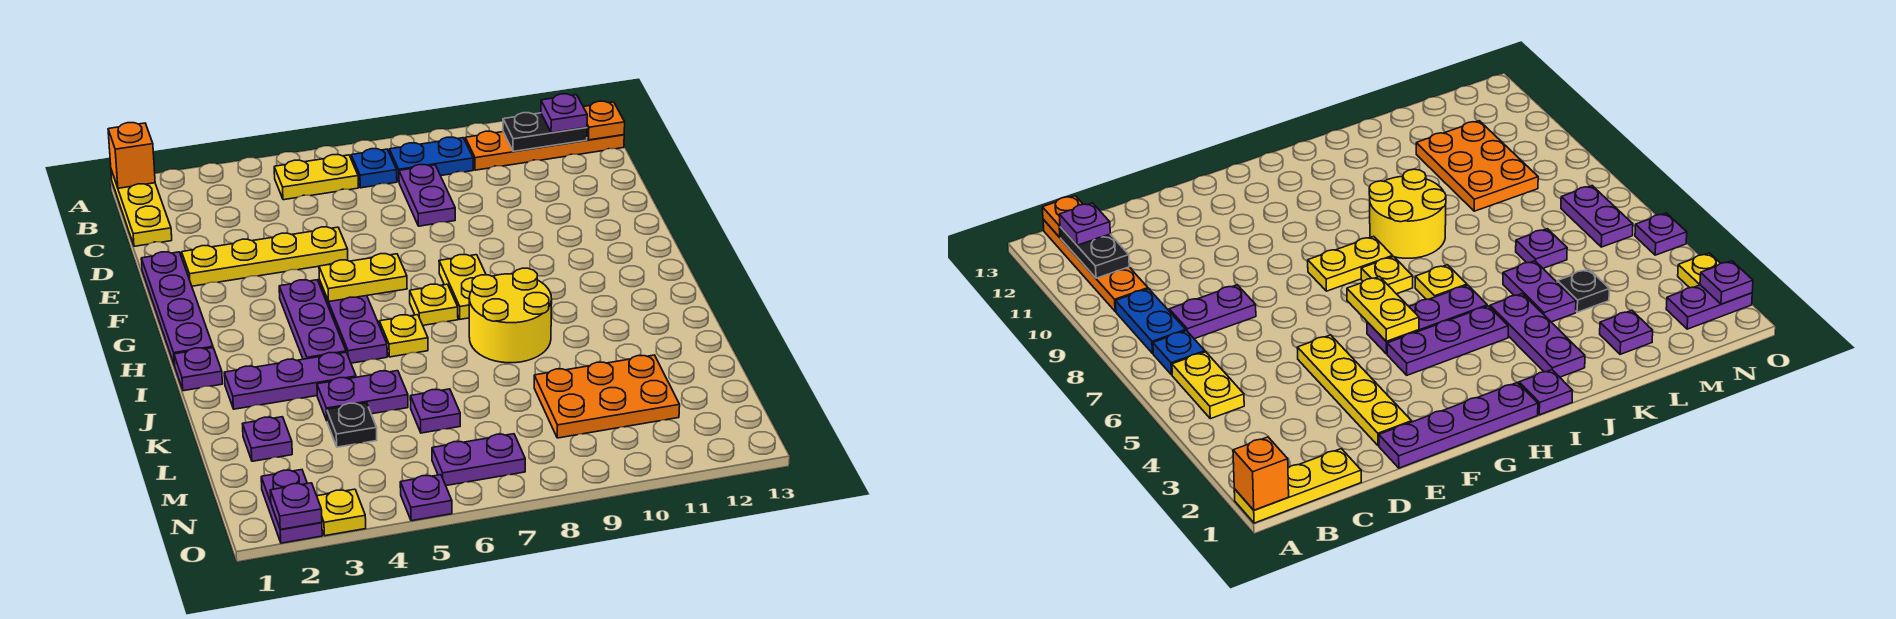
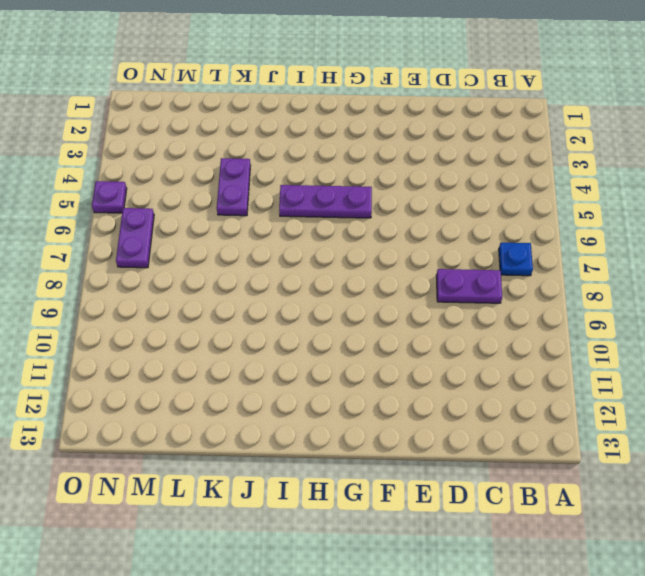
none -> yellow 1x3 plate [111,170,172,246]
none -> yellow 1x2 plate [274,155,358,200]
none -> blue 1x2 plate [389,137,473,181]
none -> orange 1x4 plate [465,131,624,170]

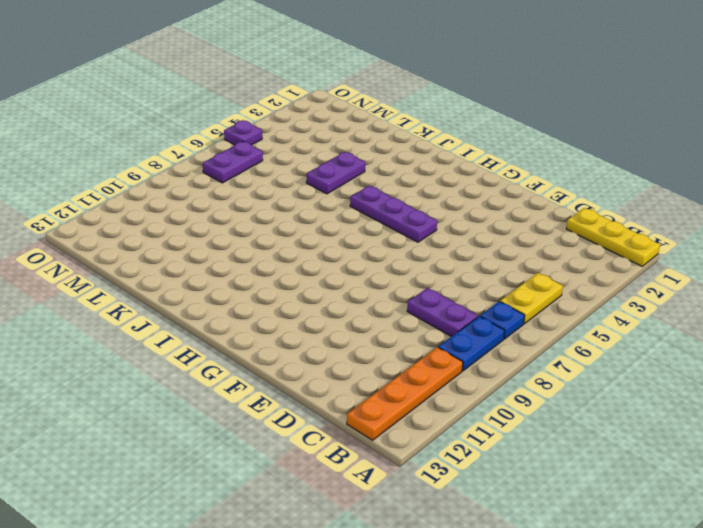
none -> purple 1x4 plate [141,252,213,365]
none -> yellow 1x4 plate [182,227,348,286]
none -> purple 1x3 plate [279,280,346,359]
none -> yellow 1x2 plate [439,255,486,319]

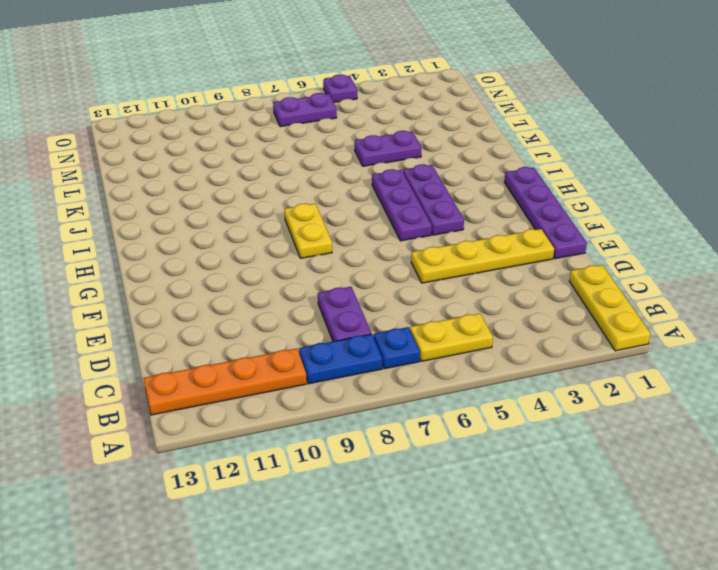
none -> yellow 1x1 plate [410,284,458,325]
none -> purple 1x1 plate [174,348,222,391]
none -> yellow 1x1 plate [379,315,428,357]
none -> yellow 2x2 round brick [469,268,552,363]

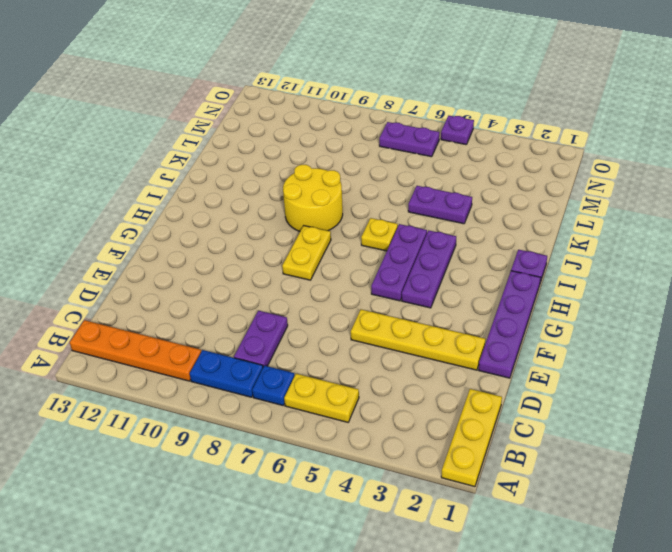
none -> yellow 1x1 plate [410,284,458,325]
none -> purple 1x3 plate [224,352,356,409]
none -> purple 1x1 plate [243,417,292,461]
none -> black 1x1 plate [327,403,377,447]

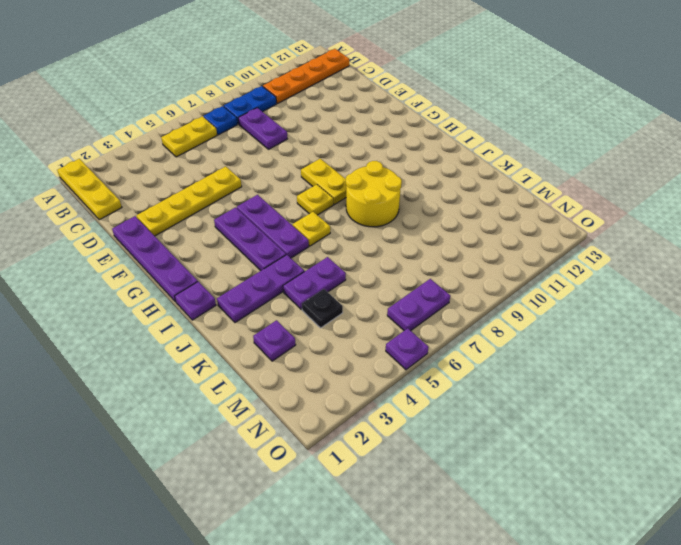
none -> purple 1x1 plate [410,389,460,433]
none -> orange 2x3 plate [534,355,680,438]
none -> purple 1x2 plate [261,470,322,543]
none -> yellow 1x1 plate [317,489,366,536]

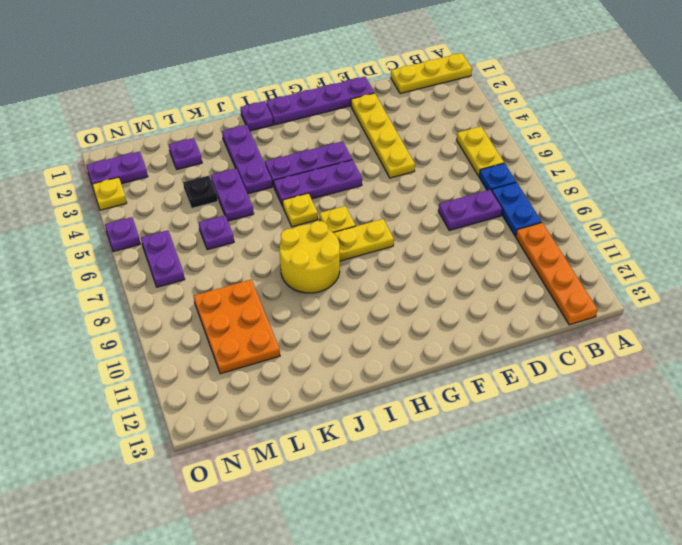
none -> orange 1x1 brick [108,123,155,188]
none -> black 1x2 plate [503,113,587,151]
none -> orange 1x1 plate [584,101,625,140]
none -> yellow 1x2 plate [319,254,407,301]

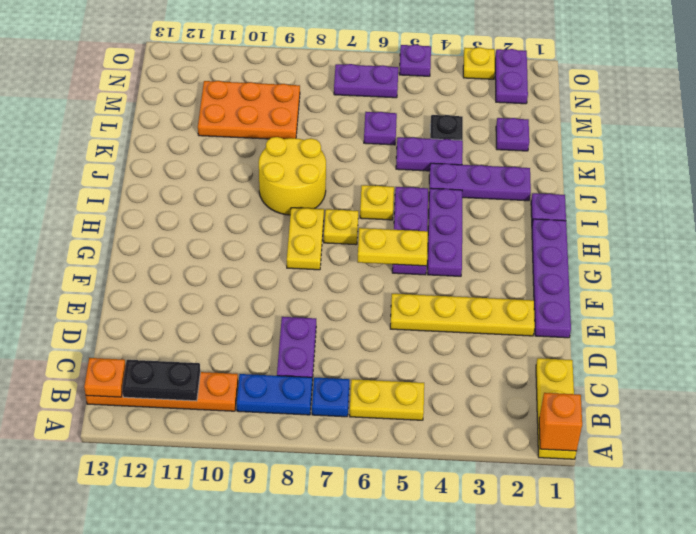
none -> purple 1x1 plate [270,483,322,529]
none -> purple 1x1 plate [541,94,587,133]

